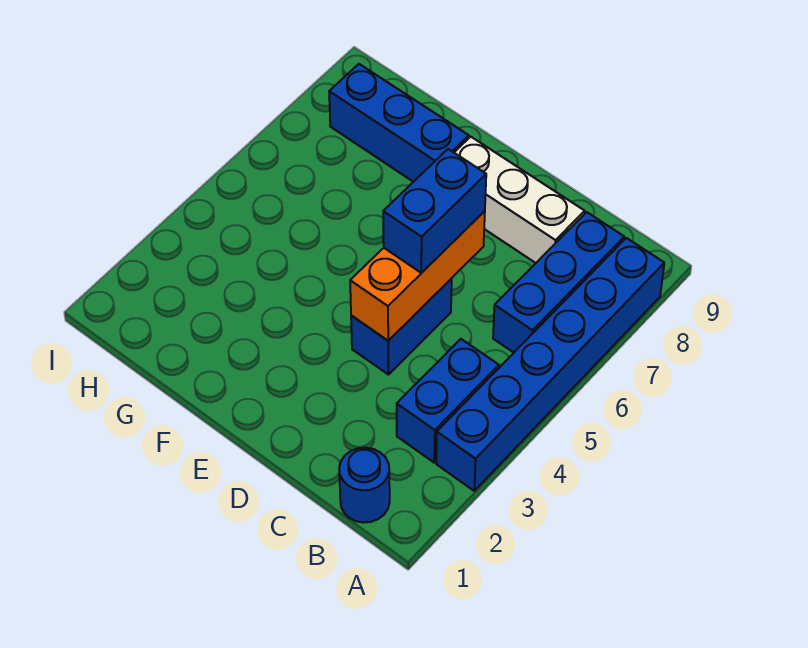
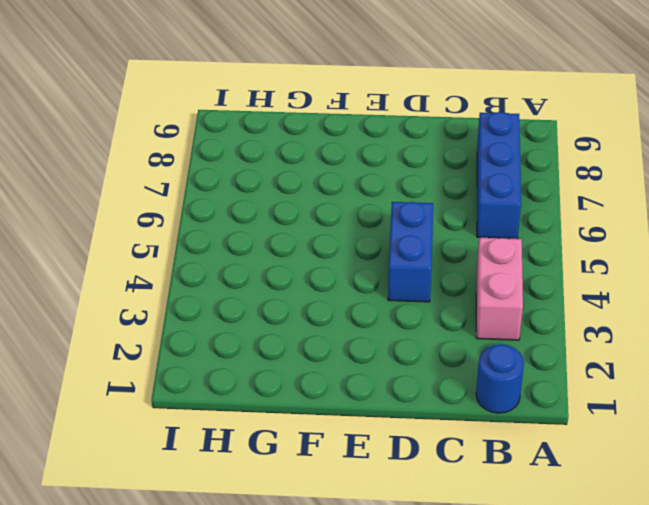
pink 1x2 brick [476,238,523,340] -> blue 1x2 brick [397,339,499,462]
none -> blue 1x6 brick [436,238,664,491]
none -> white 1x3 brick [454,137,585,263]

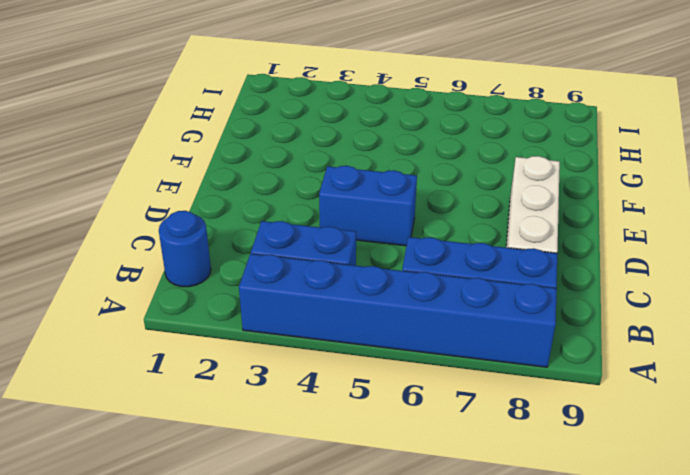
none -> blue 1x3 brick [329,64,469,182]
none -> orange 1x3 brick [350,211,485,341]

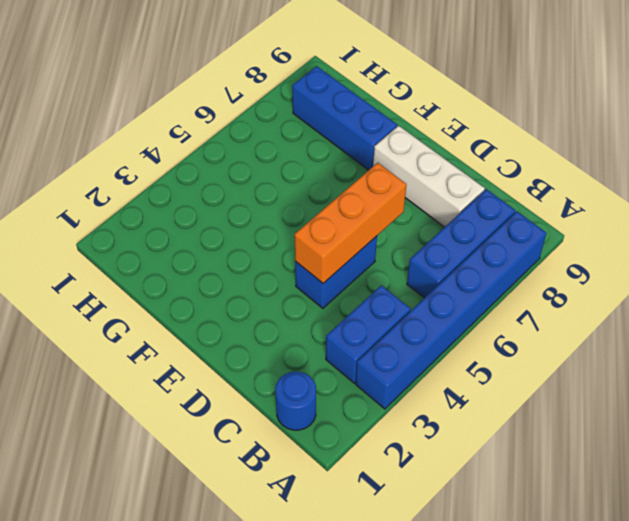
none -> blue 1x2 brick [383,149,486,273]

